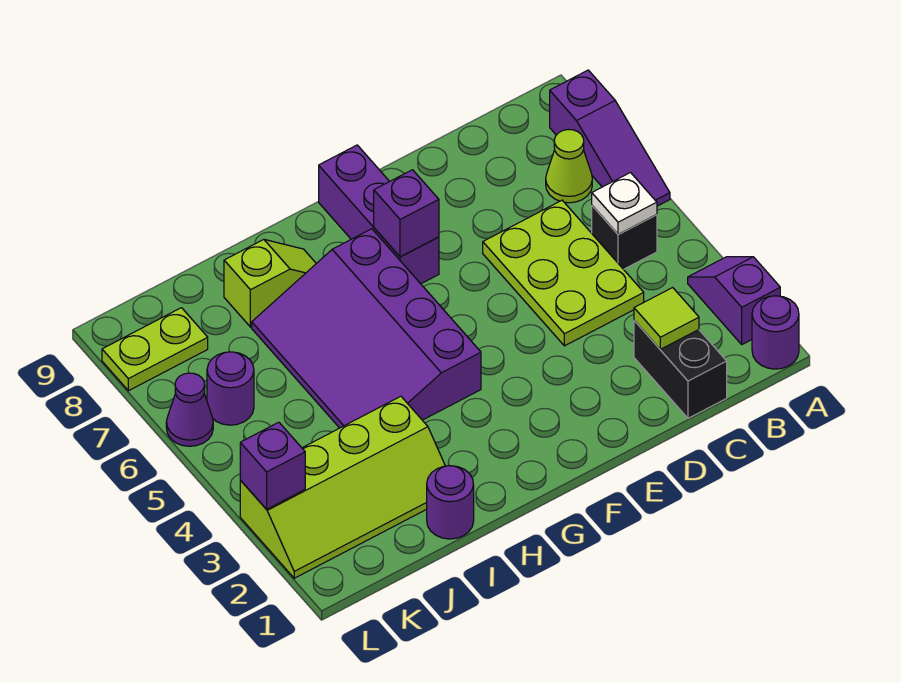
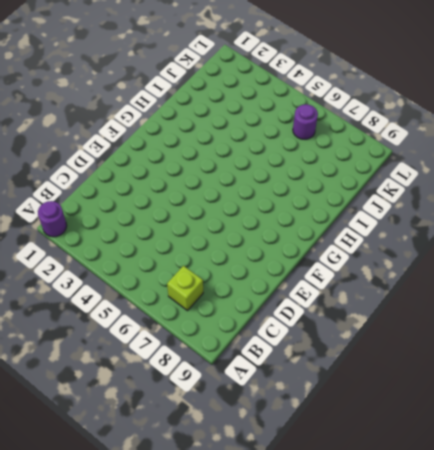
lime 1x1 brick [167,266,203,311] -> lime 1x1 cone [546,129,592,203]
none -> purple 1x2 slope [688,257,780,344]
none -> purple 1x3 slope [550,70,670,206]
none -> black 1x1 brick [592,206,657,269]

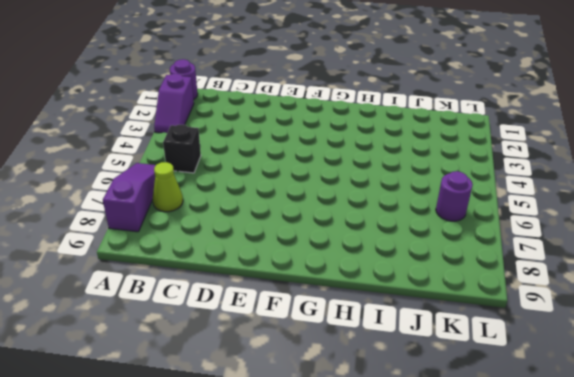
none -> black 1x2 brick [634,320,727,418]
none -> lime 2x3 plate [483,200,644,346]
none -> purple 1x3 brick [319,145,439,284]

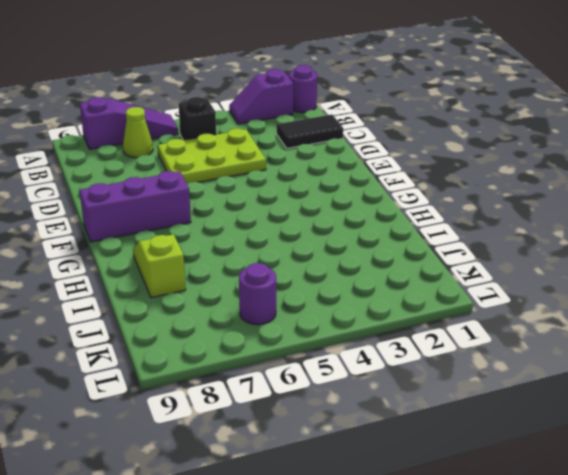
black 1x2 tile [277,115,343,148] -> black 1x2 brick [634,320,727,418]
none -> purple 3x4 slope [252,229,481,428]
none -> purple 1x1 round brick [427,466,474,539]
none -> lime 2x4 slope [240,396,445,578]

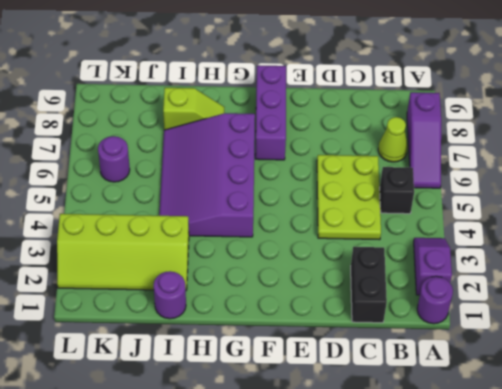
none -> lime 1x2 plate [102,308,208,391]
none -> purple 1x1 cone [166,373,213,446]
none -> white 1x1 plate [592,173,657,235]

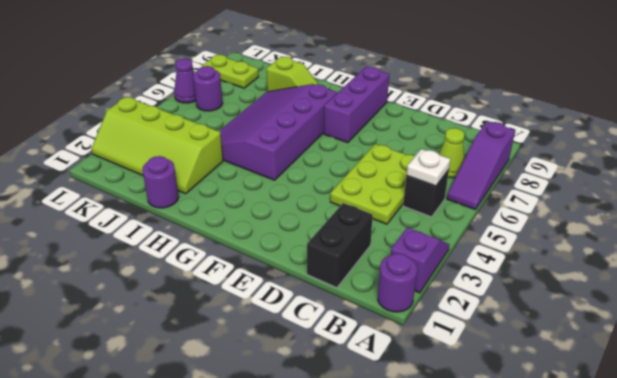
none -> lime 1x1 tile [634,288,699,349]
none -> purple 1x1 brick [374,170,439,257]
none -> purple 1x1 brick [240,422,305,509]

